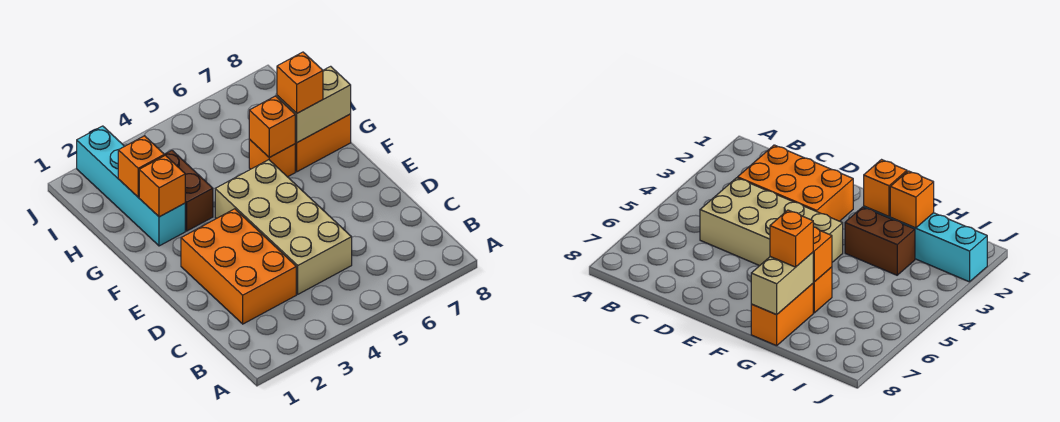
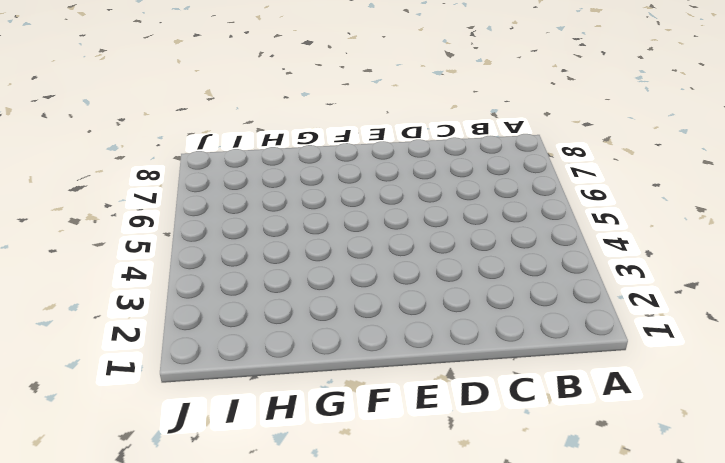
none -> orange 2x3 brick [181,209,296,324]
none -> tan 2x4 brick [215,160,352,294]

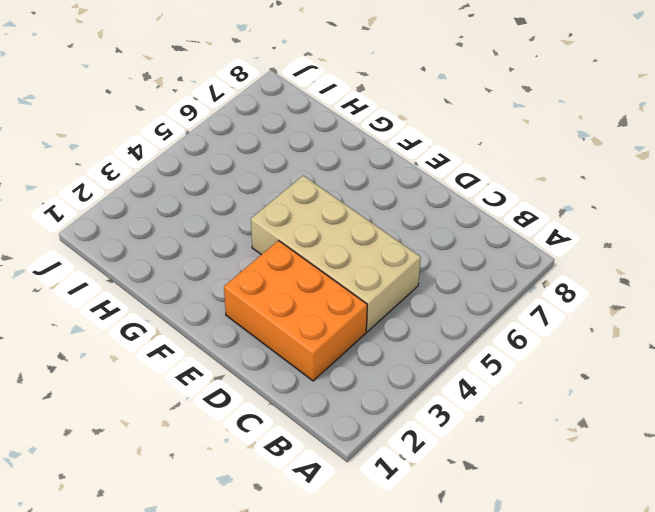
none -> cyan 1x4 brick [77,126,185,246]
none -> brown 1x2 brick [164,150,213,231]

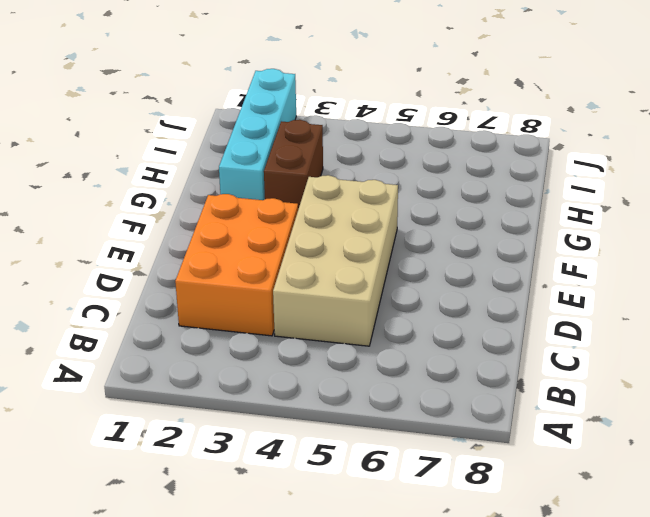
none -> orange 1x1 brick [249,140,295,177]
none -> orange 1x2 brick [295,114,351,172]

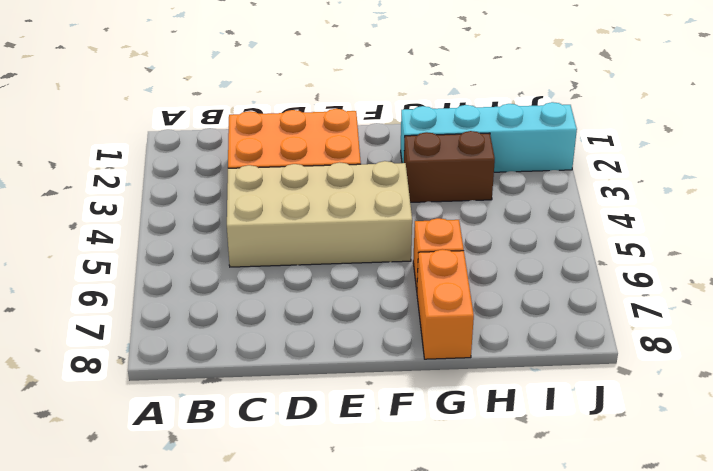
none -> orange 1x1 brick [139,155,185,217]
none -> orange 1x1 brick [249,96,295,157]

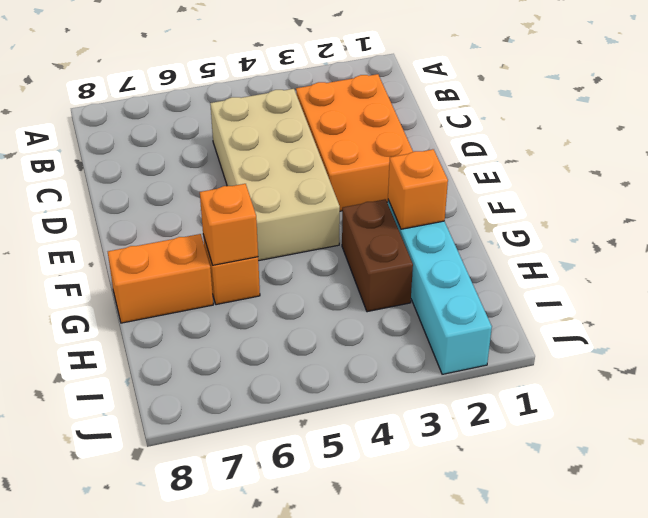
none -> tan 1x2 brick [277,66,351,143]
none -> orange 1x1 brick [118,136,164,197]

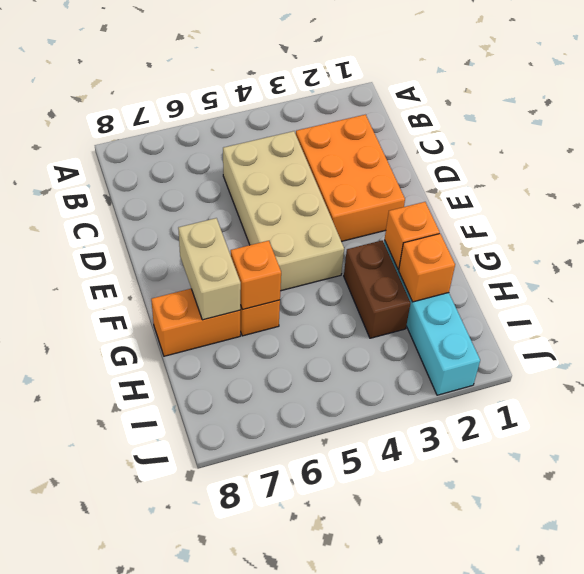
tan 1x2 brick [178,218,241,320] -> tan 1x2 brick turned to [277,66,351,143]
none -> orange 1x1 brick [277,52,323,113]

